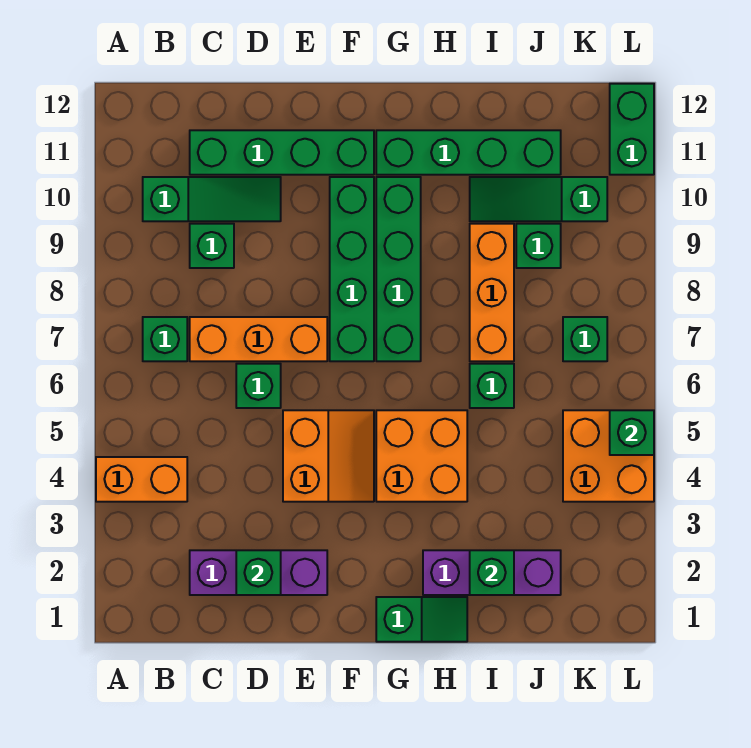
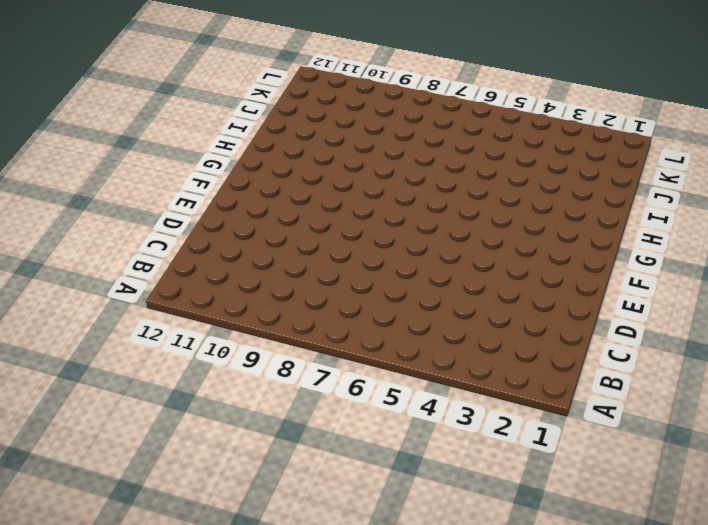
none -> orange 1x2 brick [96,457,187,502]
none -> green 1x1 brick [143,317,187,361]
none -> green 1x3 slope [143,177,281,221]

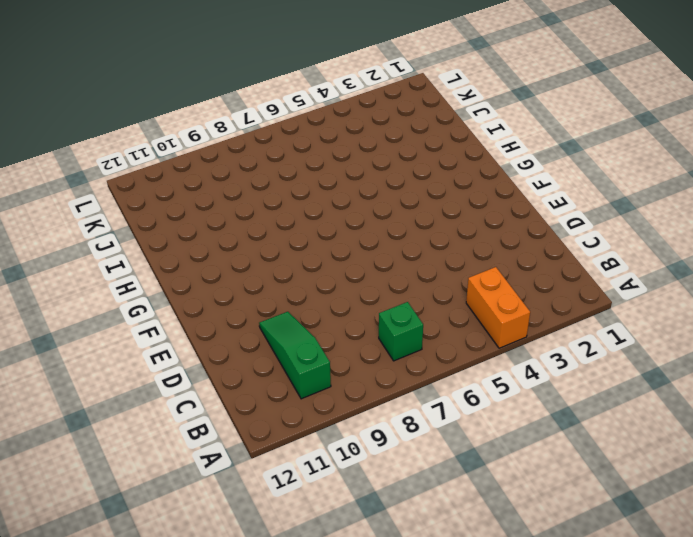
none -> purple 1x3 brick [190,550,327,595]
none -> orange 1x3 brick [190,317,327,361]
none -> green 1x1 brick [190,224,234,268]

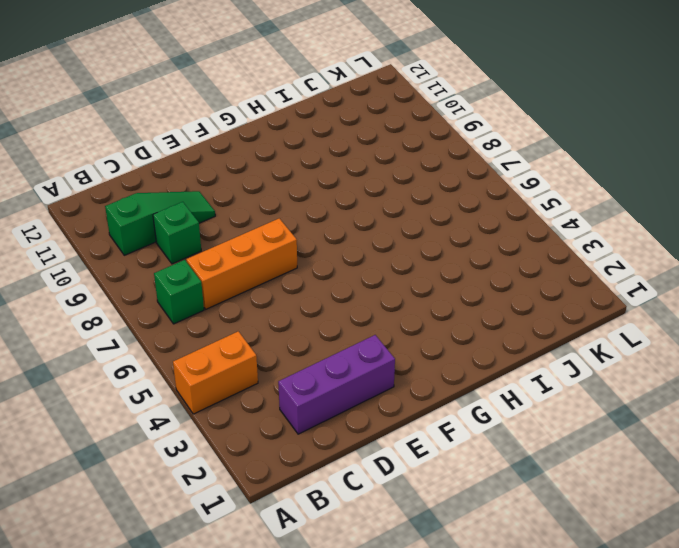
none -> green 1x4 brick [190,130,374,175]
none -> green 1x1 brick [236,364,281,408]
none -> orange 2x2 slope [283,410,374,502]

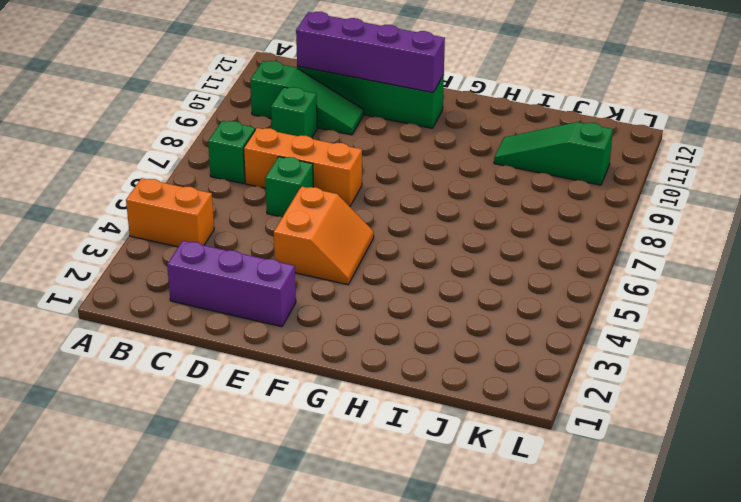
purple 1x4 brick [296,12,445,93] -> none
none -> green 1x4 brick [330,177,374,361]
none -> green 1x2 slope [376,597,467,642]
none -> orange 2x2 brick [376,410,467,502]

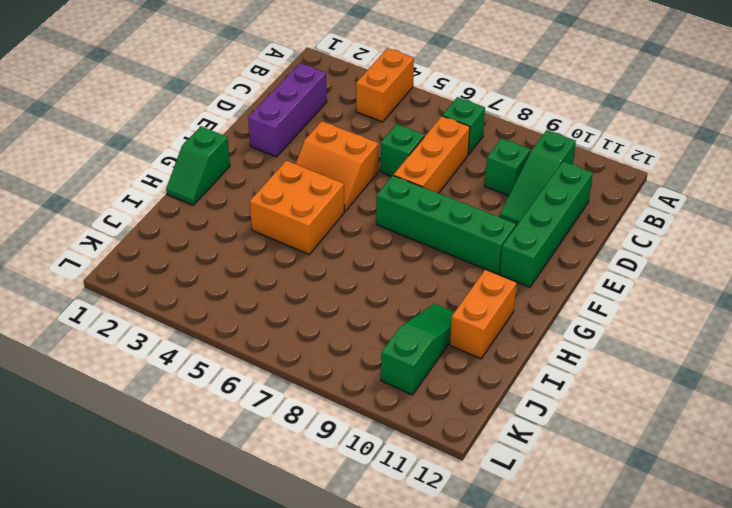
orange 1x2 brick [450,270,517,359] -> green 1x4 brick [376,130,561,175]
none -> green 1x4 brick [376,177,421,361]
none -> purple 1x3 brick [423,550,561,595]
none -> green 1x1 brick [470,364,514,408]

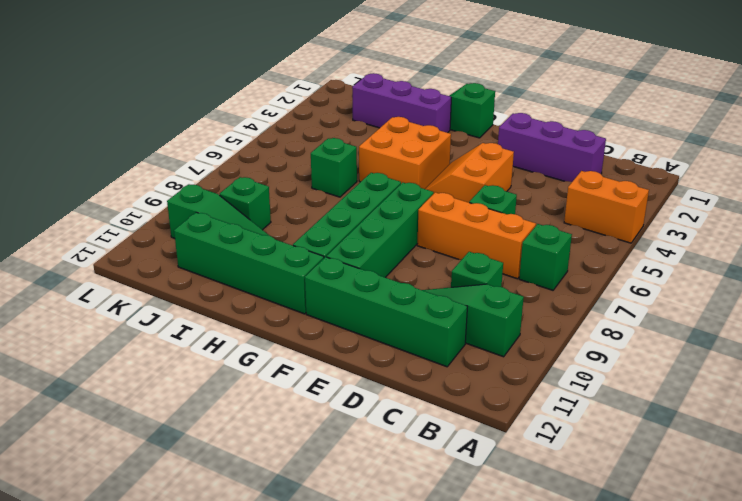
none -> orange 1x3 brick [470,224,514,361]
none -> orange 2x2 brick [563,410,654,502]
none -> green 1x1 brick [563,317,607,361]

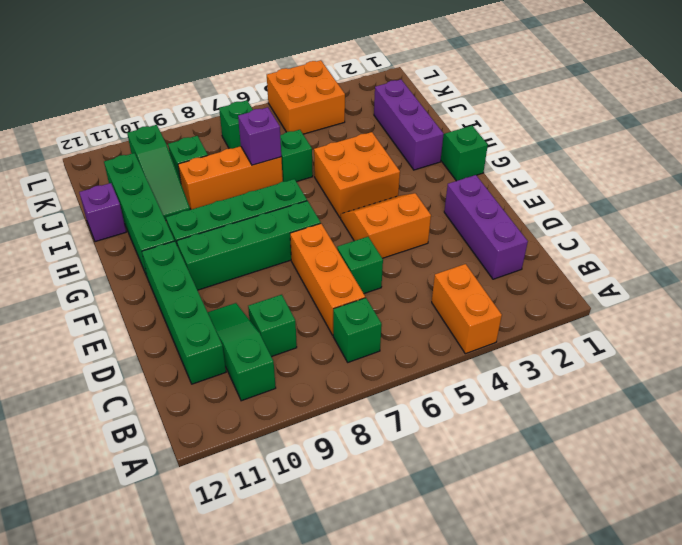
purple 1x1 brick [238,107,281,165] -> none
purple 1x1 brick [79,183,126,242] -> none
none -> green 1x2 brick [610,84,654,175]
none -> green 1x1 brick [236,550,281,595]
none -> green 1x1 brick [470,550,514,595]

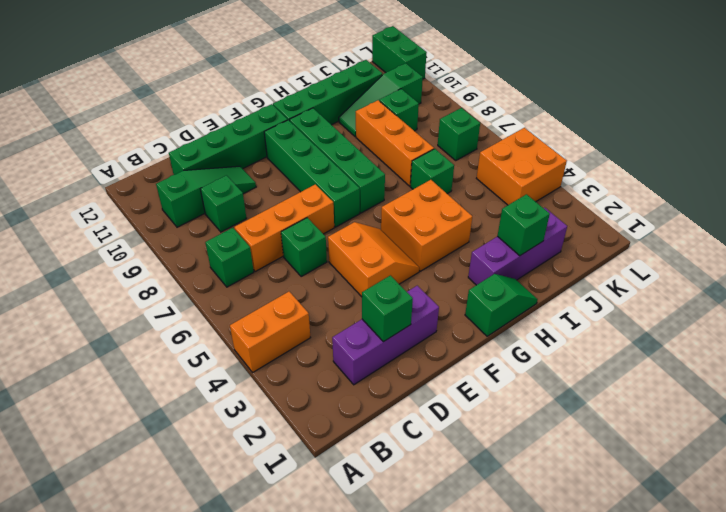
none -> green 1x1 brick [610,410,654,455]

